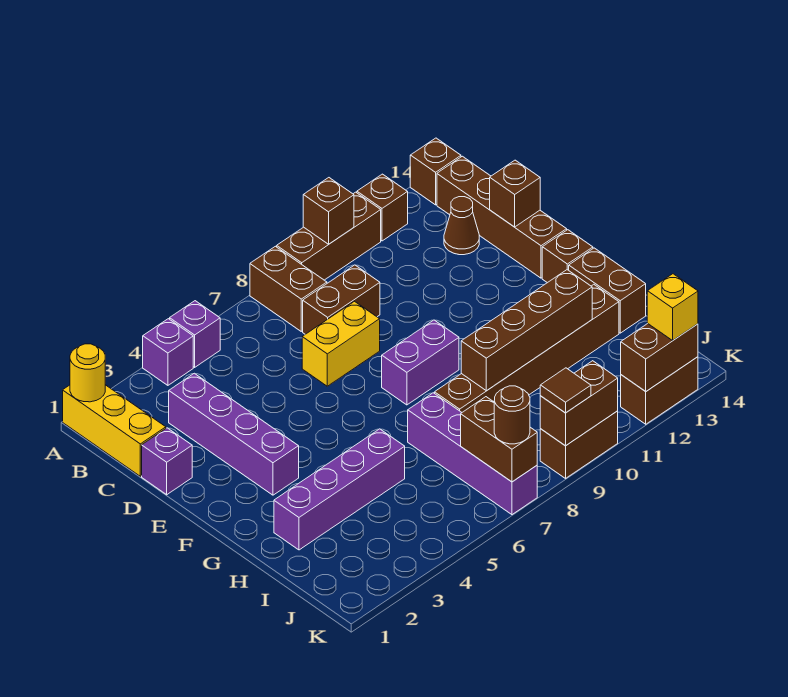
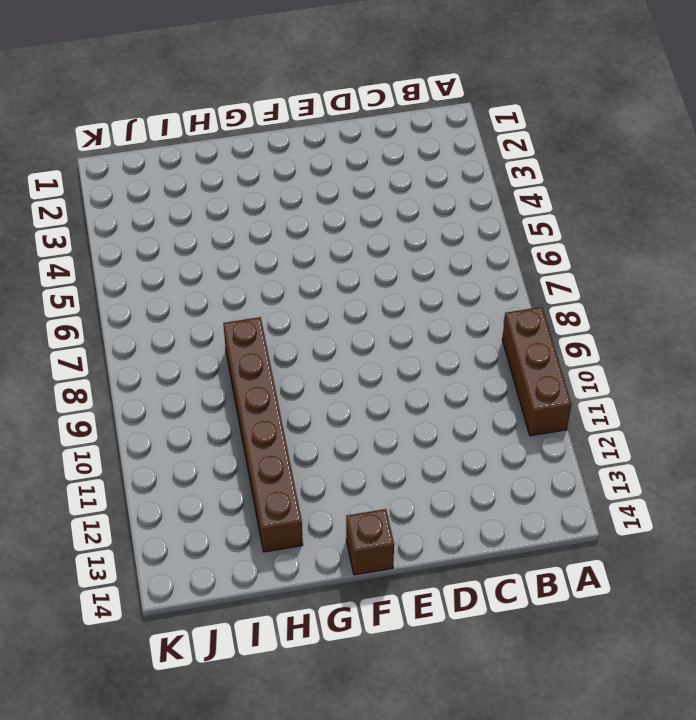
none -> yellow 1x3 brick [63,385,166,476]
none -> purple 1x1 brick [143,319,193,385]
none -> purple 1x1 brick [170,301,220,367]
none -> brown 1x2 brick [250,246,327,331]

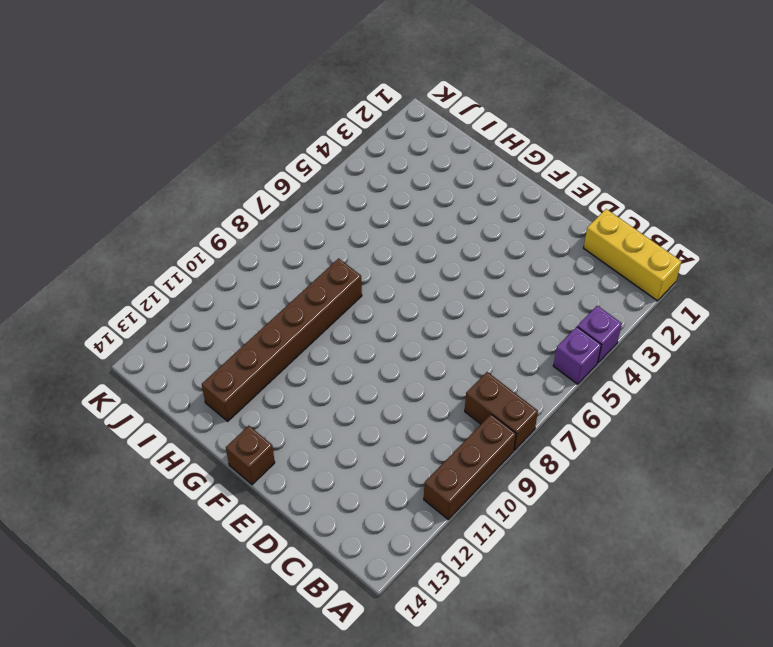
none -> brown 1x1 brick [357,174,408,241]
none -> brown 1x1 brick [410,138,461,205]
none -> brown 1x4 brick [437,156,567,278]
none -> purple 1x4 brick [169,373,299,495]

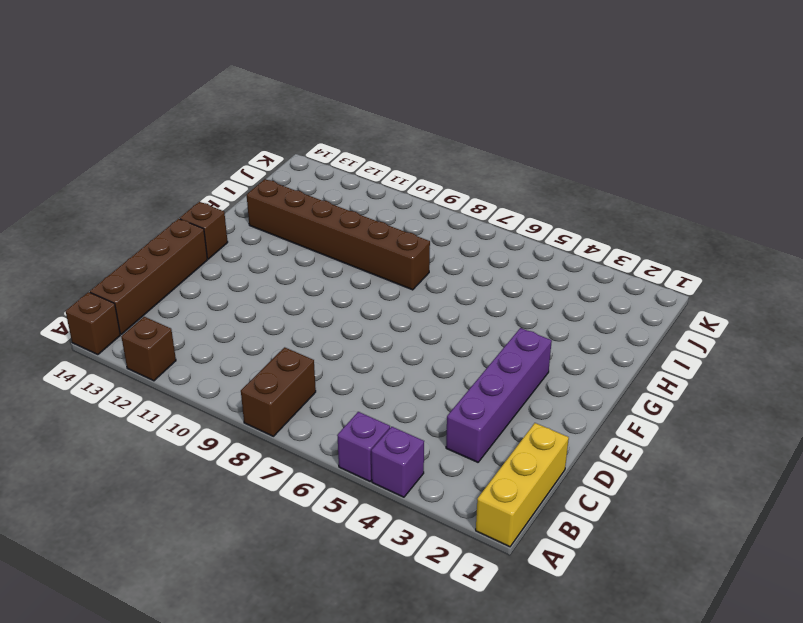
none -> brown 1x3 brick [277,192,381,280]
none -> brown 1x2 brick [303,265,380,334]
none -> brown 1x1 cone [444,197,479,255]
none -> purple 1x1 brick [142,428,192,495]

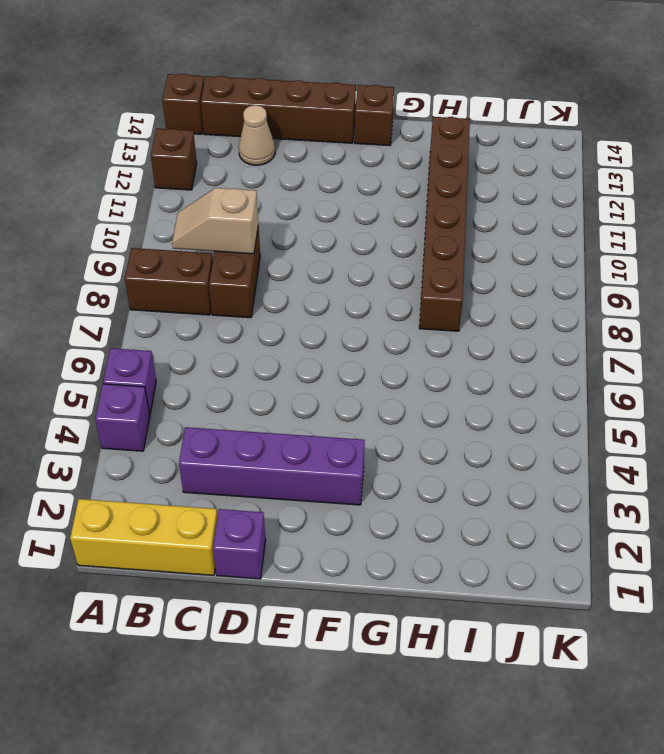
tan 1x2 slope [172,188,258,254] -> none
tan 1x1 cone [239,105,275,165] -> brown 1x1 cone [444,197,479,255]
none -> brown 1x3 brick [277,192,381,280]
none -> yellow 1x2 brick [302,301,380,386]
none -> purple 1x2 brick [382,320,459,405]
none -> brown 1x2 brick [569,248,646,333]

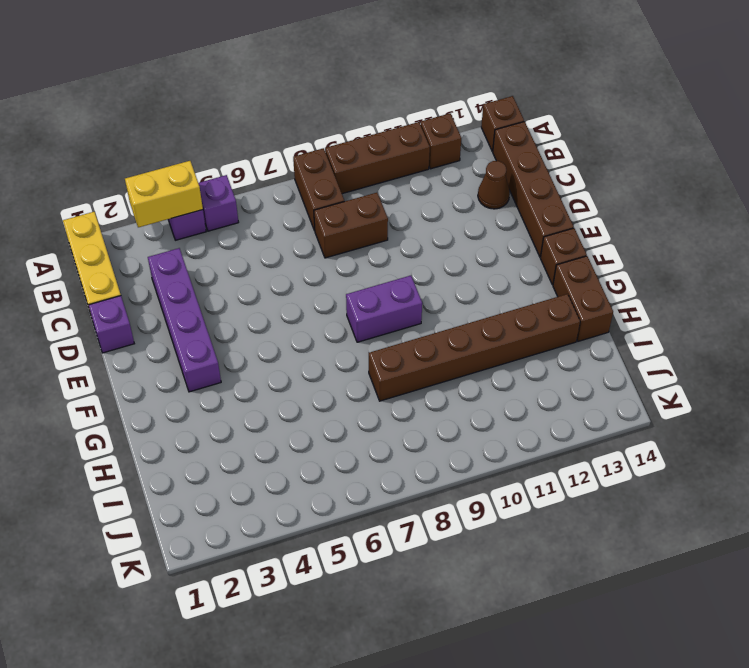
yellow 1x2 brick [125,161,203,227] -> yellow 1x2 brick moved to [302,301,380,386]
none -> purple 1x4 brick [274,429,405,550]
none -> purple 1x4 brick [408,393,537,515]
none -> brown 1x2 brick [540,411,618,478]
none -> brown 1x2 brick [621,357,698,424]

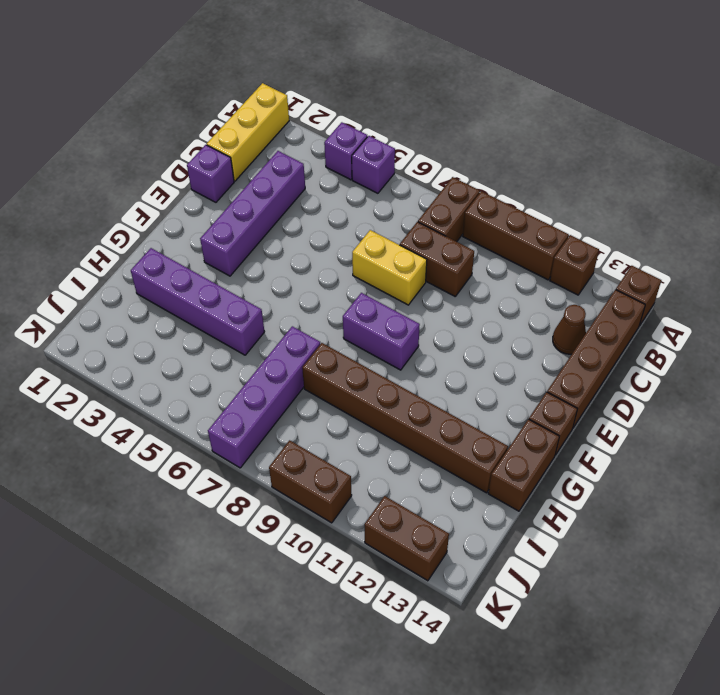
none -> yellow 1x1 round brick [70,344,105,402]
none -> brown 1x1 brick [303,178,354,244]
none -> brown 1x1 brick [490,160,540,227]
none -> brown 1x4 brick [461,270,592,391]

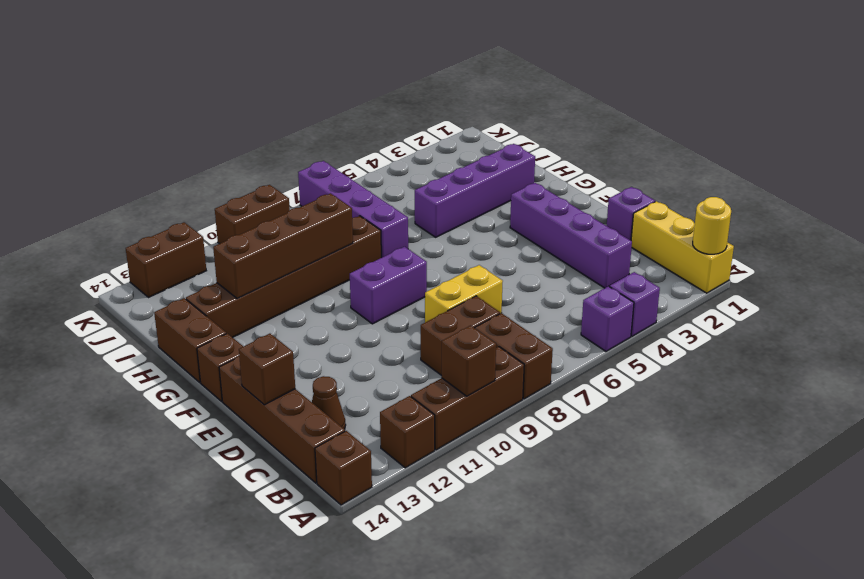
none -> brown 1x2 brick [461,397,537,482]
none -> brown 1x2 brick [540,361,618,446]
none -> brown 1x2 brick [621,324,698,391]
none -> brown 1x1 round brick [494,386,530,444]

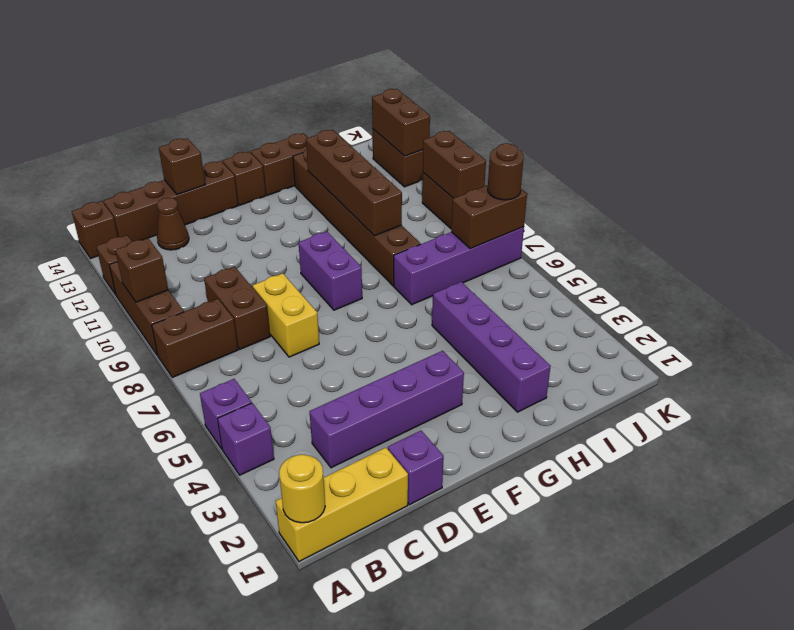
none -> brown 1x1 tile [540,368,591,413]
none -> yellow 1x1 brick [647,274,698,340]

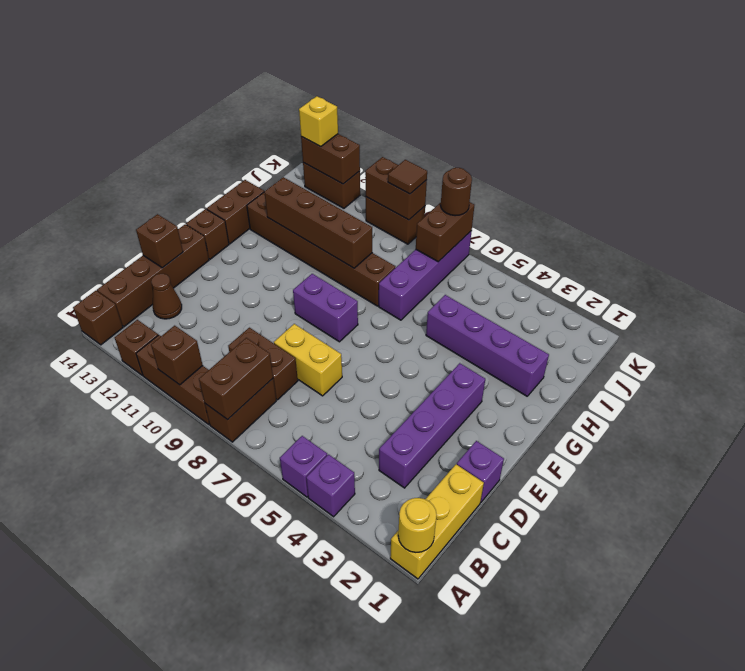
brown 1x2 brick [199,338,273,420] -> none

